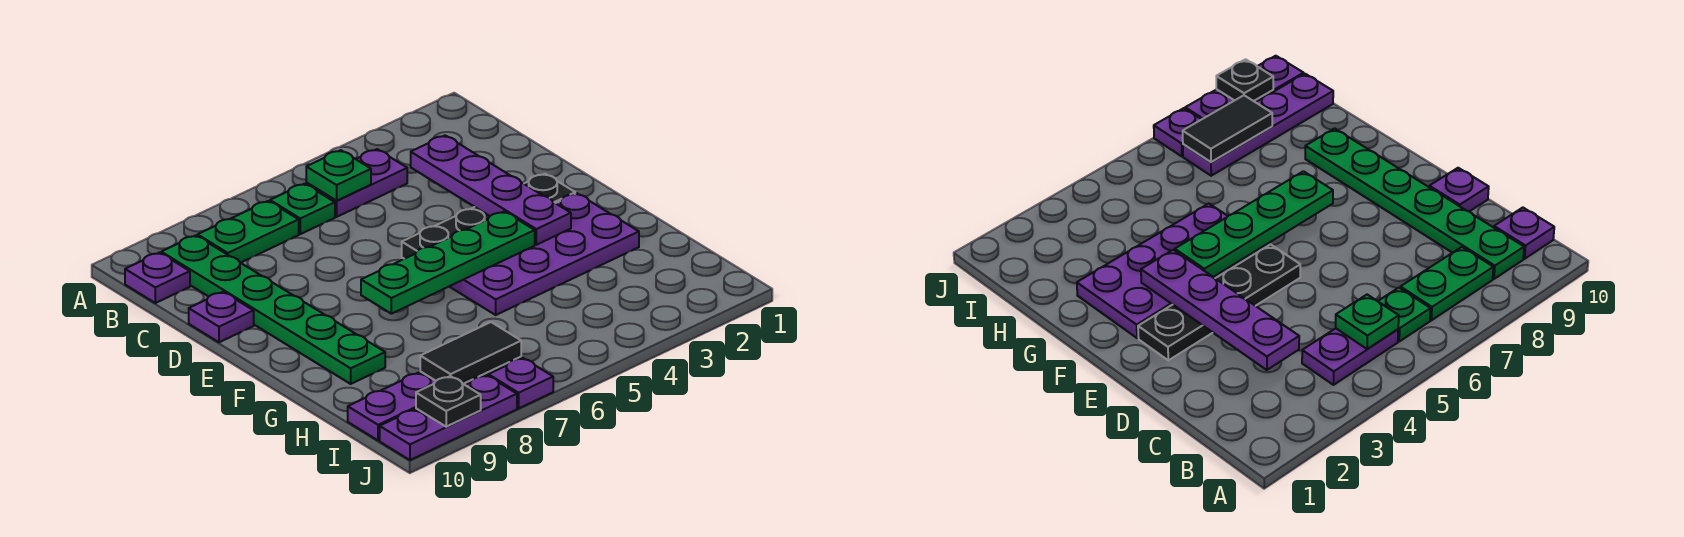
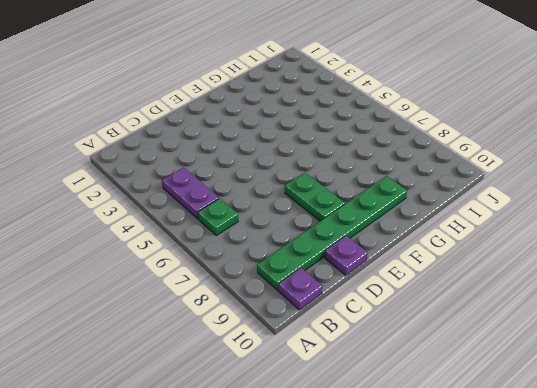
green 1x2 plate [285,173,345,221] -> green 1x2 plate moved to [198,201,299,263]
none -> black 1x4 plate [402,174,575,259]
none -> purple 2x4 plate [449,193,639,315]
none -> purple 1x4 plate [348,357,521,440]

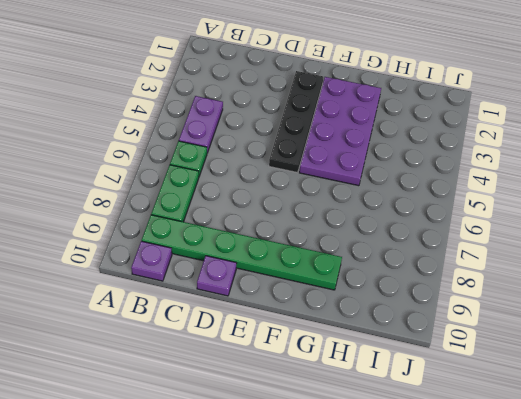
none -> purple 1x4 plate [348,357,521,440]
none -> purple 1x1 plate [488,358,553,408]
none -> purple 1x3 plate [380,375,517,460]

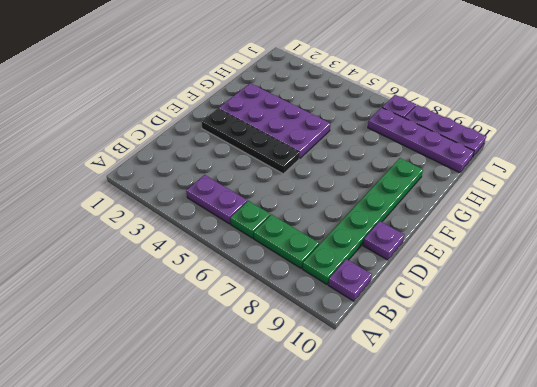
none -> green 1x1 plate [306,150,371,201]
none -> purple 1x4 plate [411,135,571,245]
none -> green 1x4 plate [361,211,535,314]

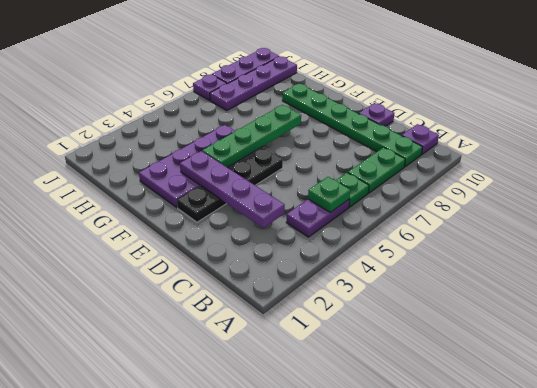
none -> black 1x2 tile [420,322,521,384]
none -> black 1x1 plate [416,376,481,427]

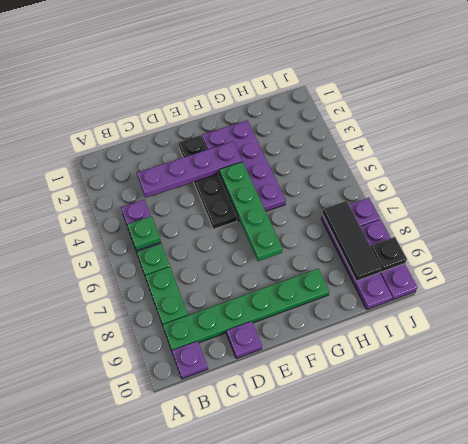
black 1x3 tile [322,201,382,281] -> black 1x2 tile [420,322,521,384]

